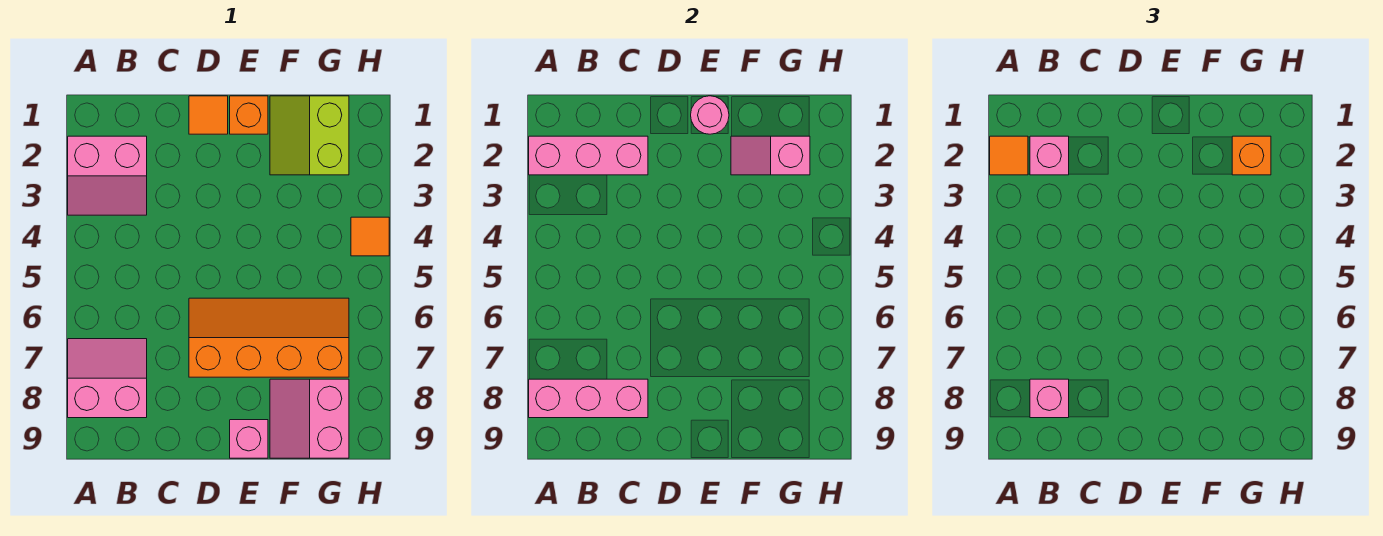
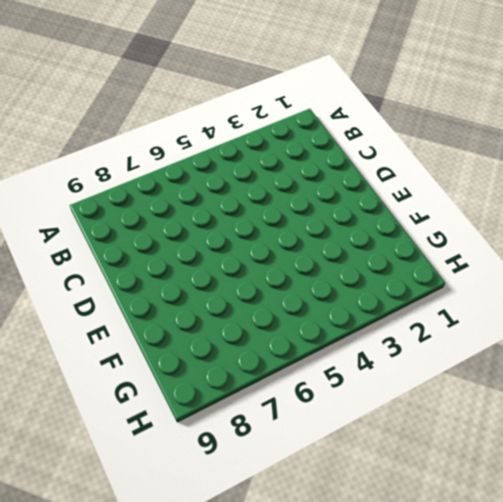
none -> pink 2x2 slope [68,136,147,215]
none -> pink 2x2 slope [68,339,147,418]
none -> orange 1x1 tile [189,96,228,134]

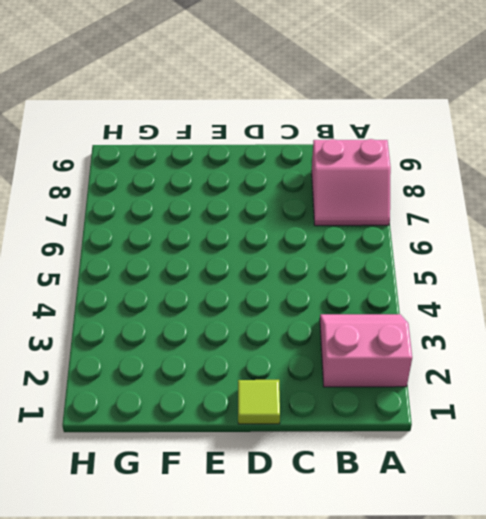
lime 1x1 tile [238,380,280,424] -> orange 1x1 tile [189,96,228,134]
none -> orange 2x4 slope [189,298,349,377]
none -> orange 1x1 brick [230,96,268,134]
none -> pink 1x1 brick [230,420,268,458]

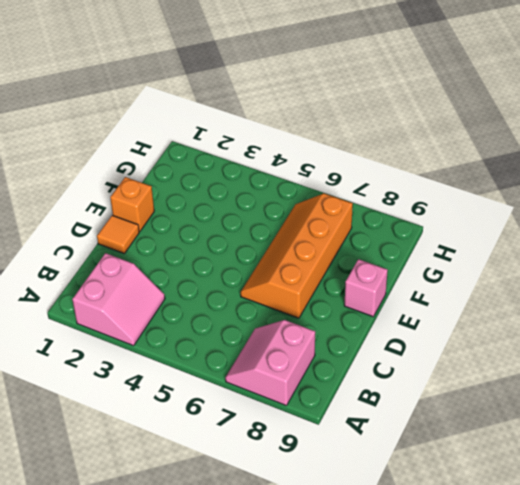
none -> lime 2x2 slope [270,96,349,175]
none -> pink 2x2 slope [270,379,349,458]
none -> orange 1x1 tile [351,217,389,256]

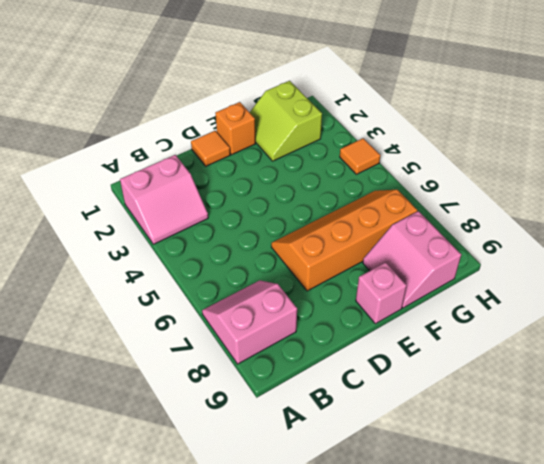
none -> pink 1x3 brick [529,136,648,175]
none -> pink 1x3 brick [529,379,648,418]
none -> pink 1x1 round brick [691,96,729,134]

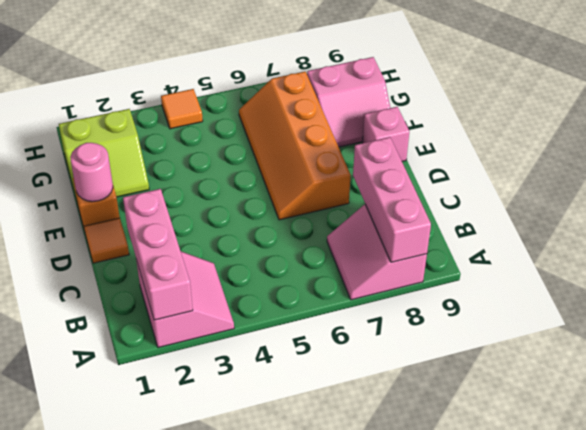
none -> pink 1x2 slope [731,136,810,175]
none -> orange 1x1 tile [990,136,1028,175]
none -> pink 1x1 brick [1030,136,1069,175]

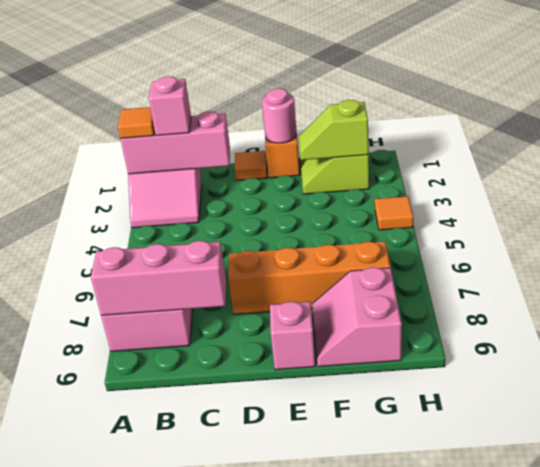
lime 1x2 slope [299,100,369,160] -> pink 1x2 slope [731,136,810,175]
none -> pink 1x1 brick [1030,379,1069,418]
none -> orange 1x1 brick [1232,136,1271,175]

